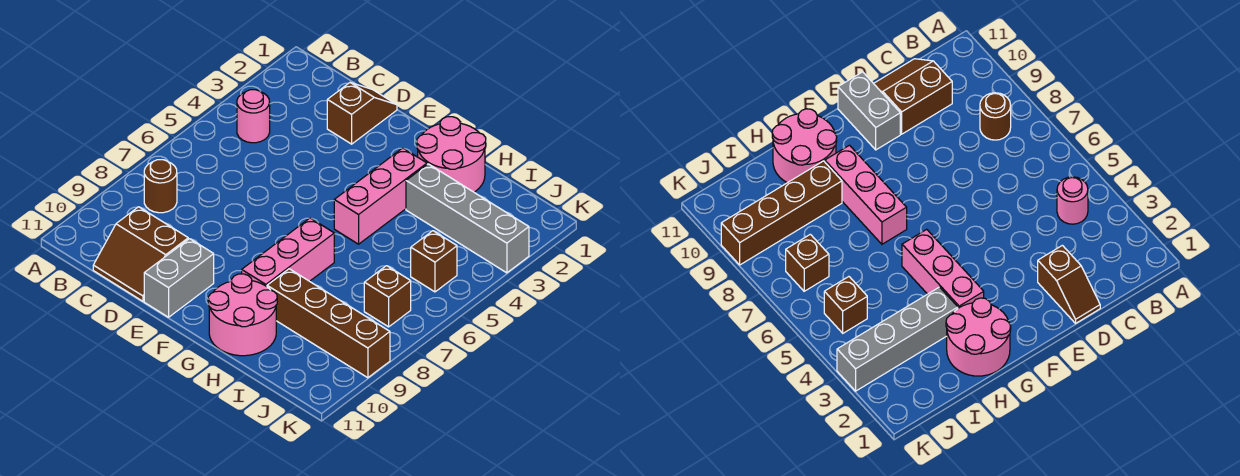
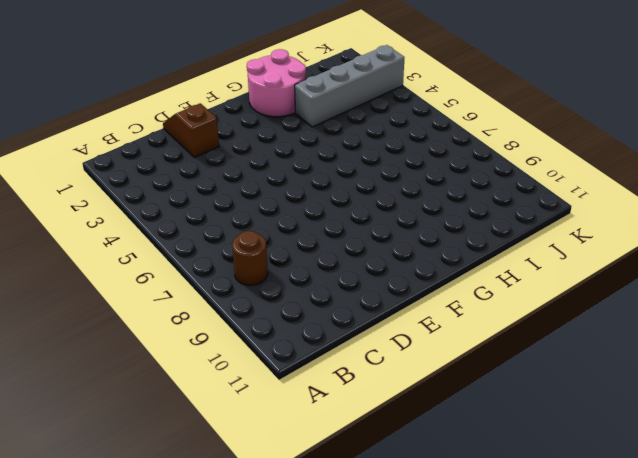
none -> pink 1x1 round brick [237,90,270,143]
none -> brown 2x2 slope [93,207,188,301]
none -> grey 1x2 brick [144,239,214,317]

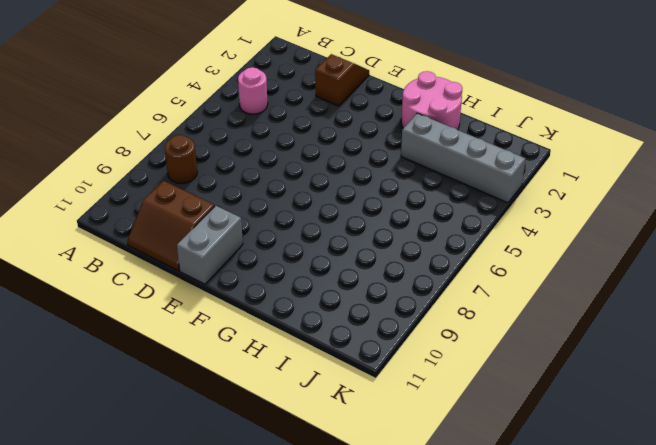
none -> pink 1x3 brick [334,148,427,244]
none -> pink 1x3 brick [242,218,334,287]
none -> pink 2x2 round brick [208,274,277,356]

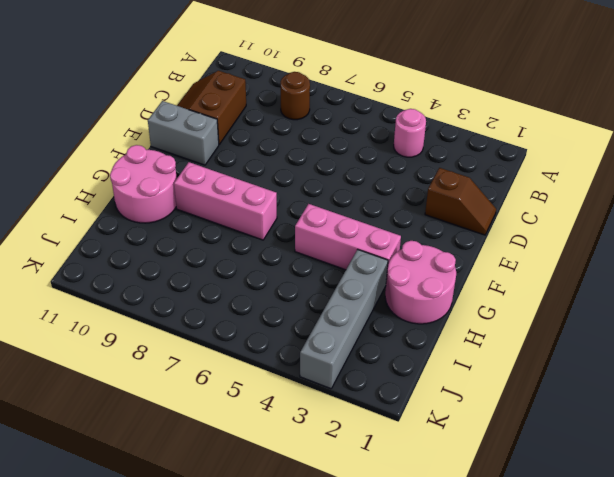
none -> brown 1x4 brick [267,269,390,378]
none -> brown 1x1 brick [411,231,457,292]
none -> brown 1x1 brick [364,266,411,327]

